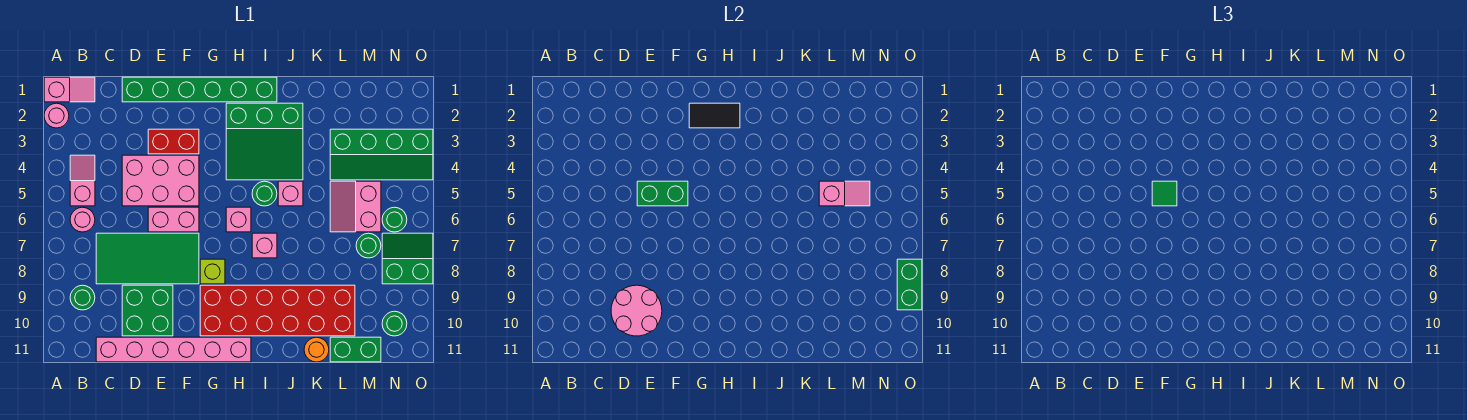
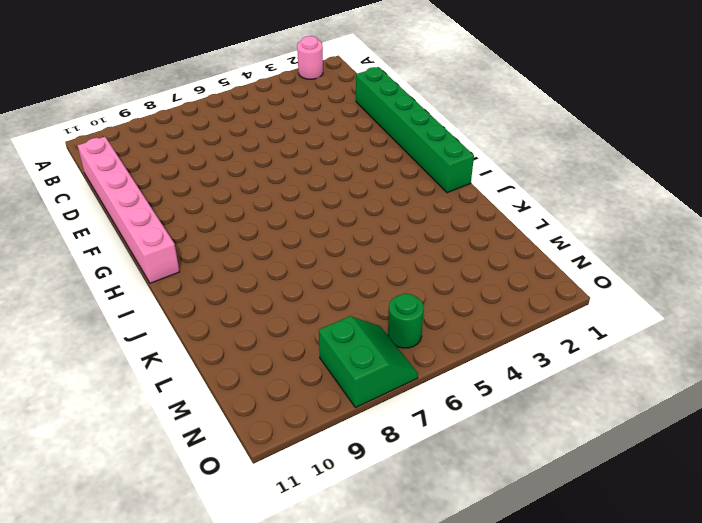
none -> pink 1x2 slope [44,77,95,102]
none -> pink 1x2 slope [70,155,95,206]
none -> pink 1x1 round brick [70,207,95,232]
none -> green 1x1 round brick [70,285,95,310]

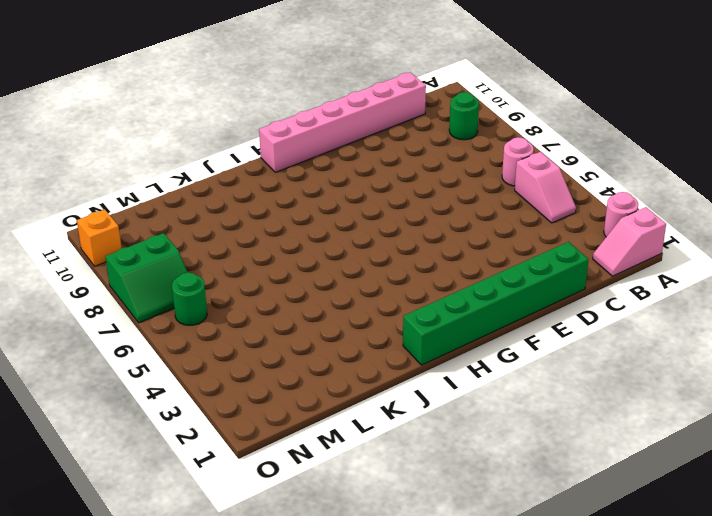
orange 1x1 brick [77,209,122,266] -> none
none -> green 2x4 tile [96,233,199,284]
none -> pink 2x3 brick [122,155,199,206]
none -> green 2x2 brick [122,285,173,336]
none -> red 1x2 brick [148,129,199,154]

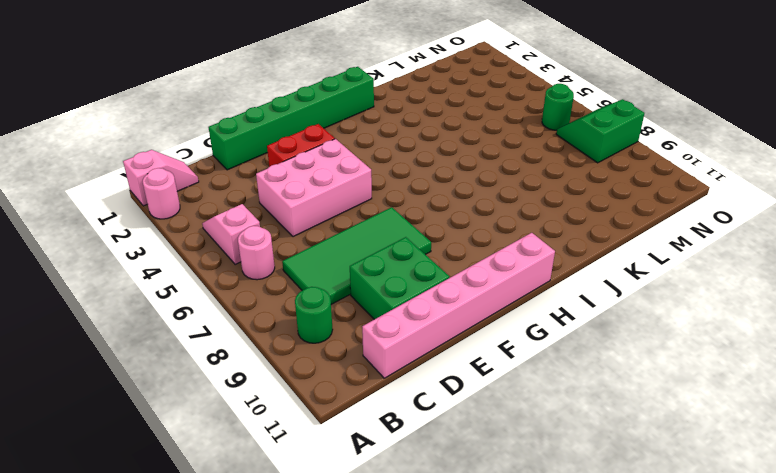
none -> pink 1x2 brick [148,207,199,232]
none -> lime 1x1 brick [200,259,225,284]
none -> red 2x6 brick [200,285,355,336]
none -> green 3x3 slope [226,103,303,180]

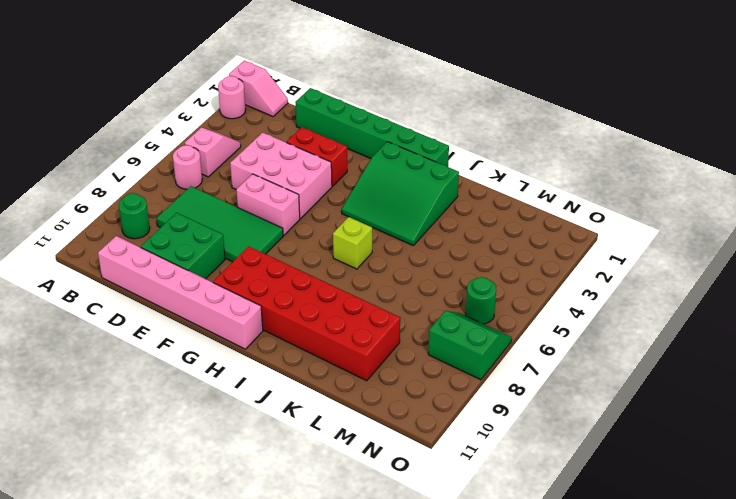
lime 1x1 brick [333,217,372,269] -> lime 1x1 brick moved to [200,259,225,284]
none -> pink 1x1 brick [226,207,251,232]
none -> green 1x1 round brick [252,181,277,206]
none -> pink 1x1 brick [252,233,277,258]
none -> pink 1x1 brick [278,181,303,206]

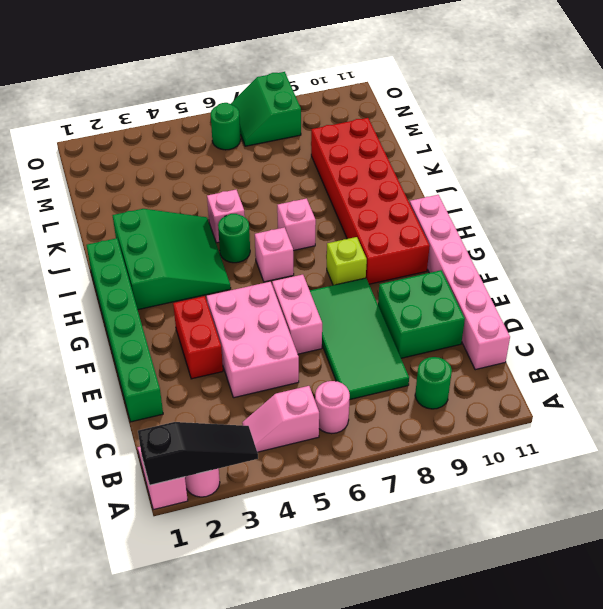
black 1x3 slope [138,422,258,485] -> none
none -> orange 1x1 round brick [304,337,329,362]
none -> green 2x4 slope [330,129,433,180]
none -> pink 2x2 slope [330,181,381,232]
none -> green 1x2 brick [330,337,381,362]

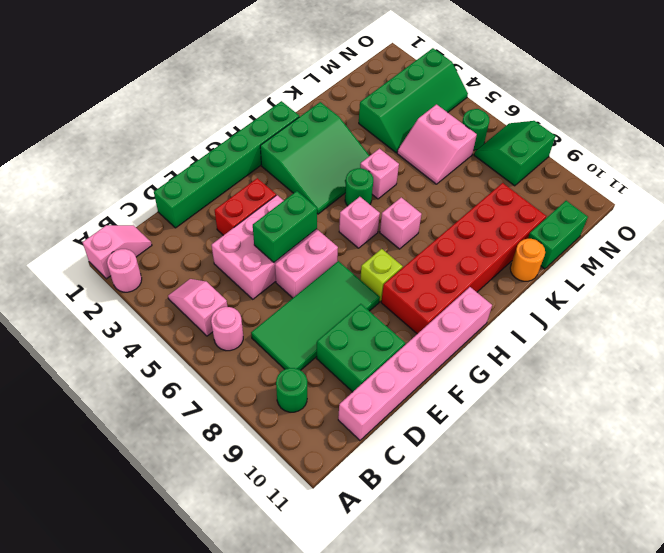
none -> green 1x1 round brick [356,233,381,258]
none -> green 1x1 round brick [382,311,407,336]
none -> pink 2x2 round brick [611,285,662,336]
none -> black 1x2 tile [689,103,740,128]

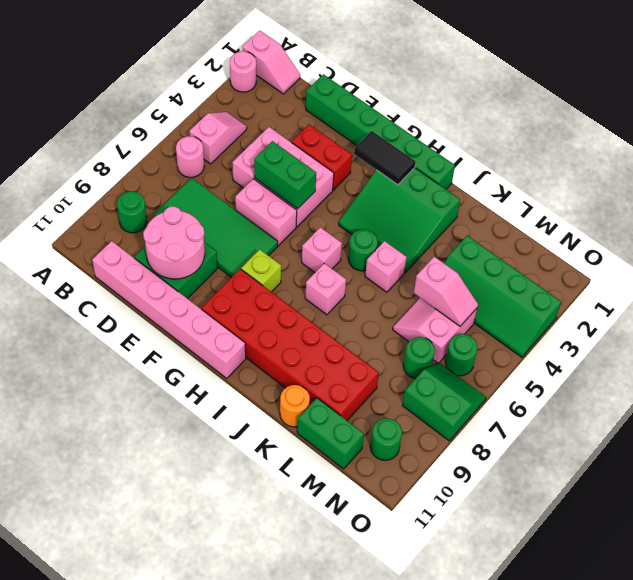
none -> green 1x2 brick [897,259,922,310]
none -> green 1x1 tile [1152,181,1177,206]

